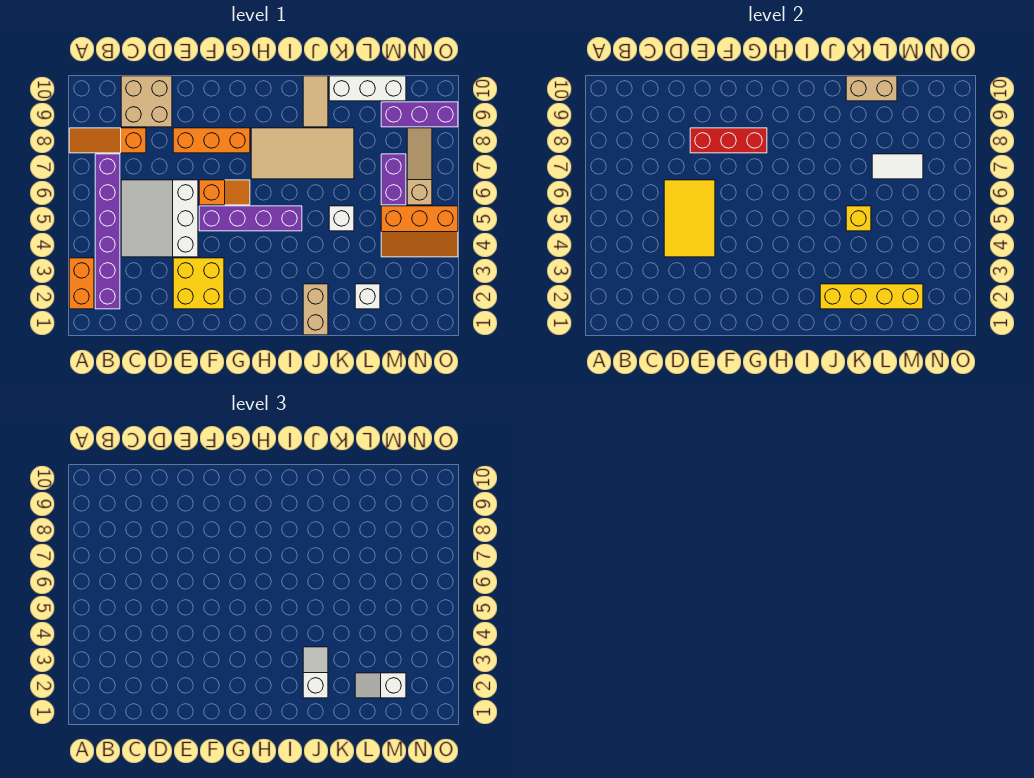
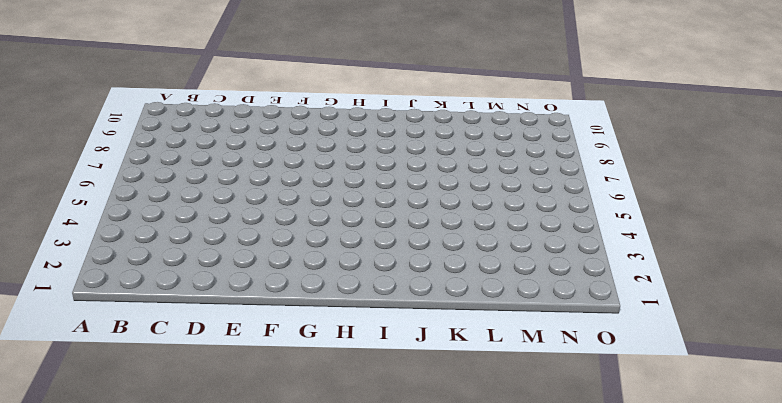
none -> orange 1x2 brick [69,258,94,309]
none -> orange 1x3 slope [69,128,146,153]
none -> purple 1x6 brick [95,154,120,309]

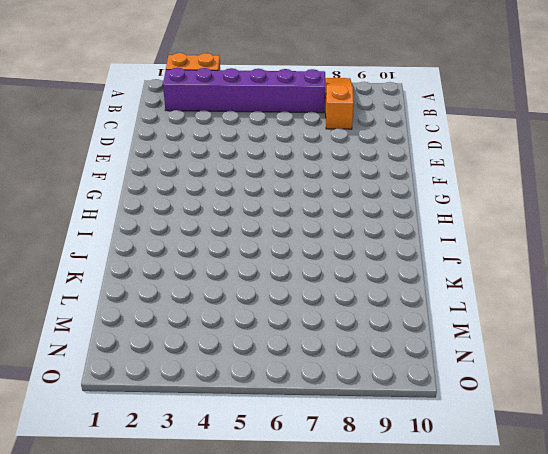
none -> white 3x3 slope [121,180,198,257]
none -> tan 2x2 brick [121,76,172,127]
none -> yellow 2x2 brick [173,258,224,309]

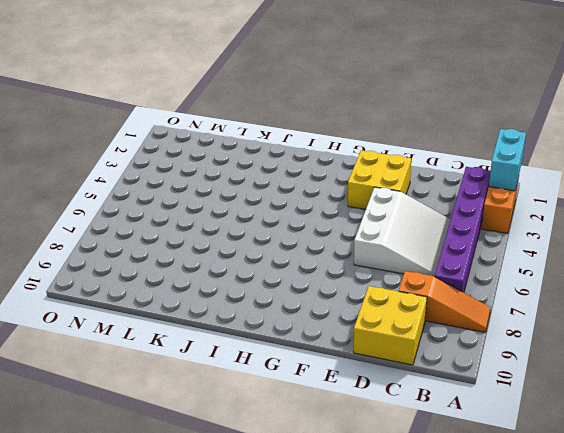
cyan 1x2 brick [489,129,526,191] -> none
yellow 2x2 brick [354,286,427,365] -> tan 2x2 brick [121,76,172,127]
none -> orange 1x3 brick [173,128,250,153]
none -> purple 1x4 brick [199,206,302,231]
none -> orange 1x2 slope [199,180,250,205]

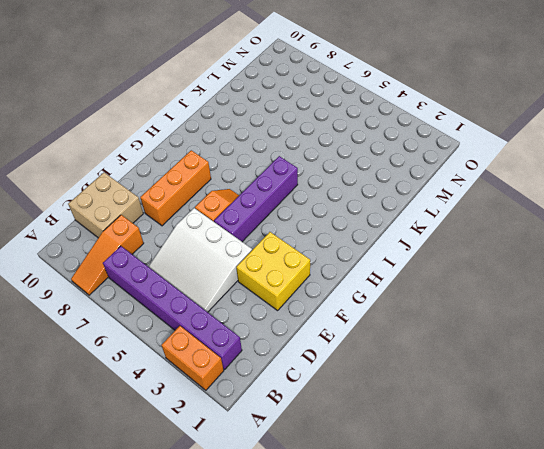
none -> tan 2x4 tile [251,128,354,179]
none -> tan 1x2 brick [303,284,328,335]
none -> tan 1x2 tile [303,76,328,127]

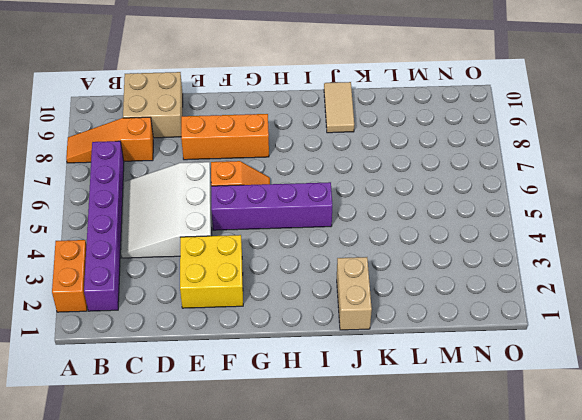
none -> tan 2x4 tile [251,128,354,179]
none -> white 1x1 brick [329,206,354,231]
none -> white 1x3 brick [329,76,406,101]

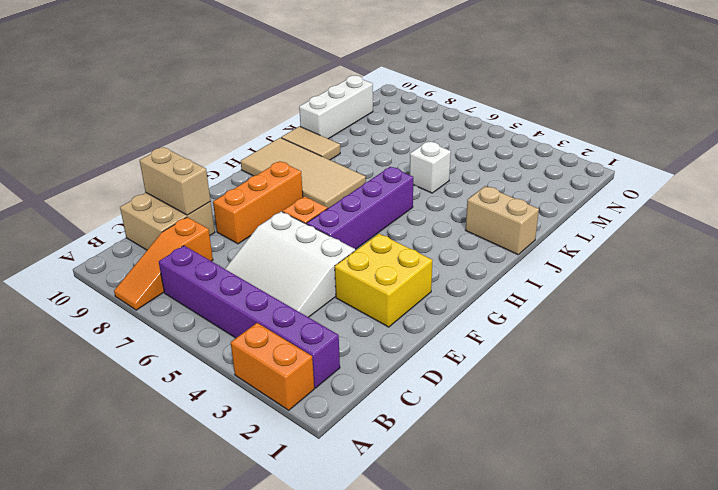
tan 1x2 brick [140,147,211,215] -> tan 1x2 brick turned to [846,76,897,101]
tan 2x4 tile [241,138,366,208] -> tan 2x4 tile turned to [251,128,354,179]
none -> white 1x1 brick [355,284,380,309]
none -> orange 2x3 slope [381,206,458,257]
none -> purple 1x2 brick [381,154,406,205]

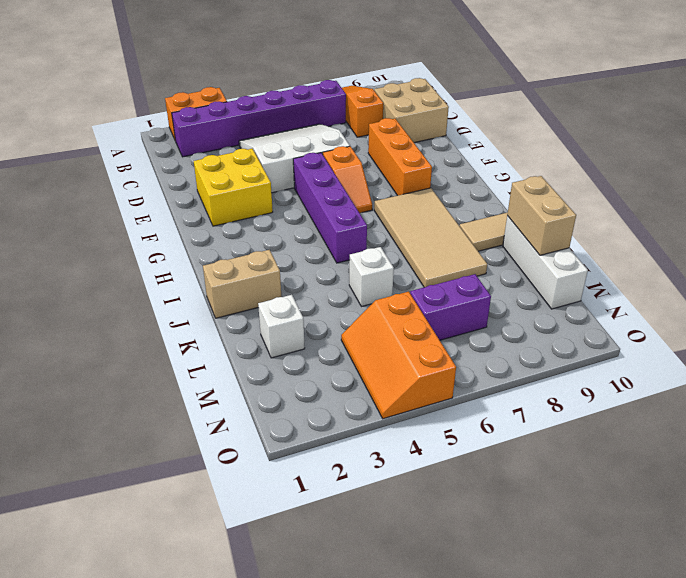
none -> purple 1x3 brick [381,102,458,127]
none -> tan 1x3 slope [407,128,432,205]
none -> yellow 2x3 tile [664,180,715,257]

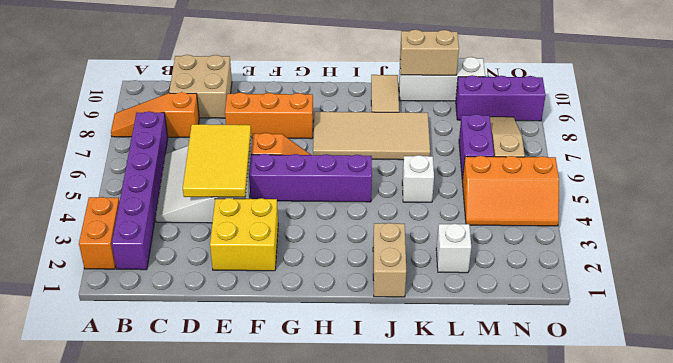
none -> red 1x3 brick [690,128,767,153]
none -> yellow 1x4 brick [820,284,923,309]
none -> yellow 1x1 brick [846,206,871,231]

